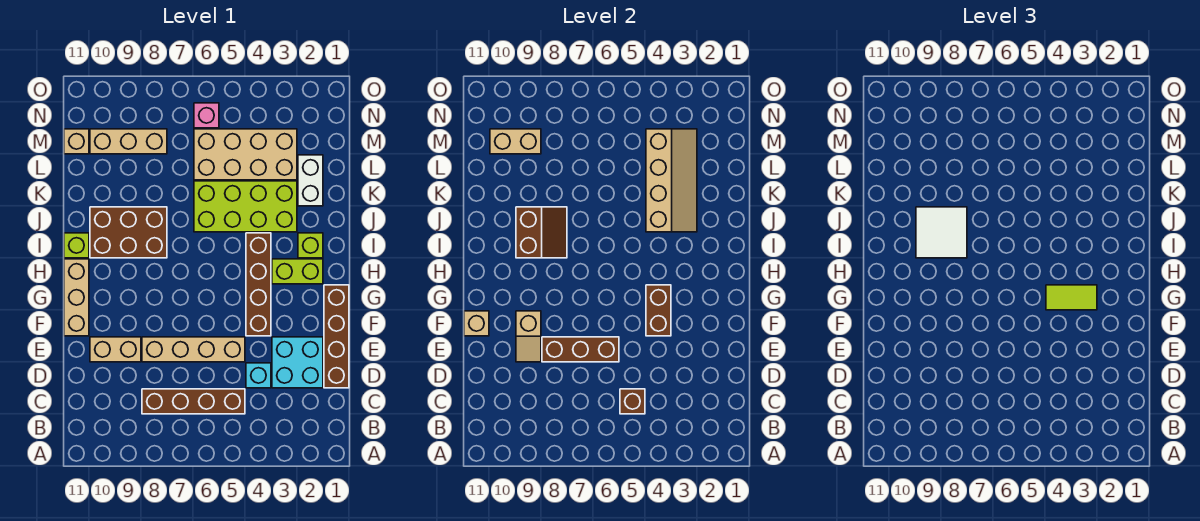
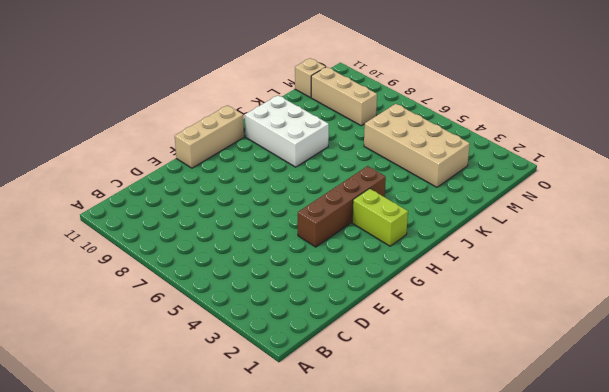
white 2x3 brick [245,95,329,167] -> brown 2x3 brick [90,207,167,258]
none -> brown 1x4 brick [142,389,245,414]
none -> brown 1x4 brick [324,285,349,388]
none -> cyan 2x2 brick [272,337,323,388]

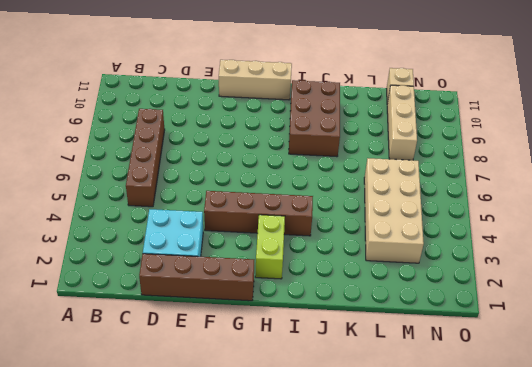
none -> cyan 1x1 brick [246,363,271,388]
none -> tan 1x4 brick [142,337,245,362]
none -> tan 1x2 brick [90,337,141,362]

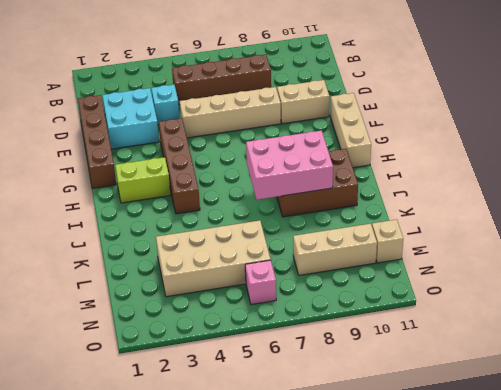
pink 2x3 brick [246,130,333,200] -> brown 2x2 slope [516,207,567,258]
none -> lime 1x1 brick [298,233,323,258]
none -> lime 1x1 brick [64,233,89,258]
none -> lime 2x4 brick [194,181,297,232]

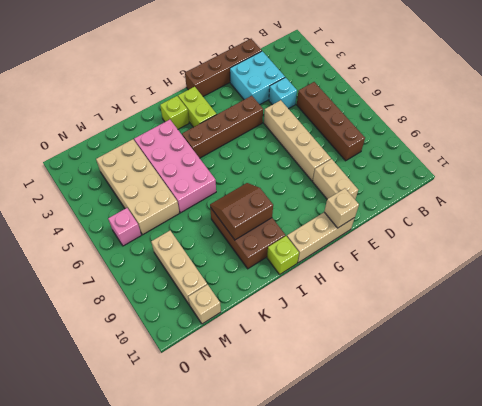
pink 2x4 brick [134,120,216,213] -> lime 2x4 brick [194,181,297,232]
none -> white 1x2 brick [298,155,323,206]
none -> brown 1x1 brick [620,389,645,414]
none -> brown 1x3 brick [542,337,619,362]

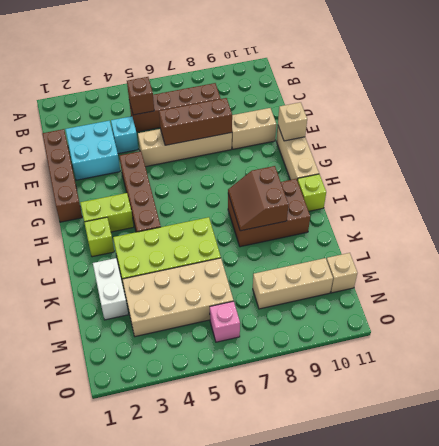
none -> tan 1x2 slope [516,311,541,362]
none -> brown 1x2 brick [646,285,671,336]
none -> tan 2x4 slope [646,129,697,232]

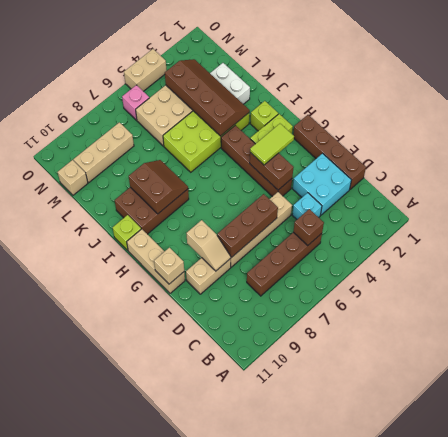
brown 2x4 slope [165,59,250,136] -> tan 2x4 slope [646,129,697,232]
tan 1x2 brick [124,49,167,91] -> tan 1x2 brick moved to [490,129,541,154]
none -> white 2x2 tile [916,207,967,258]

